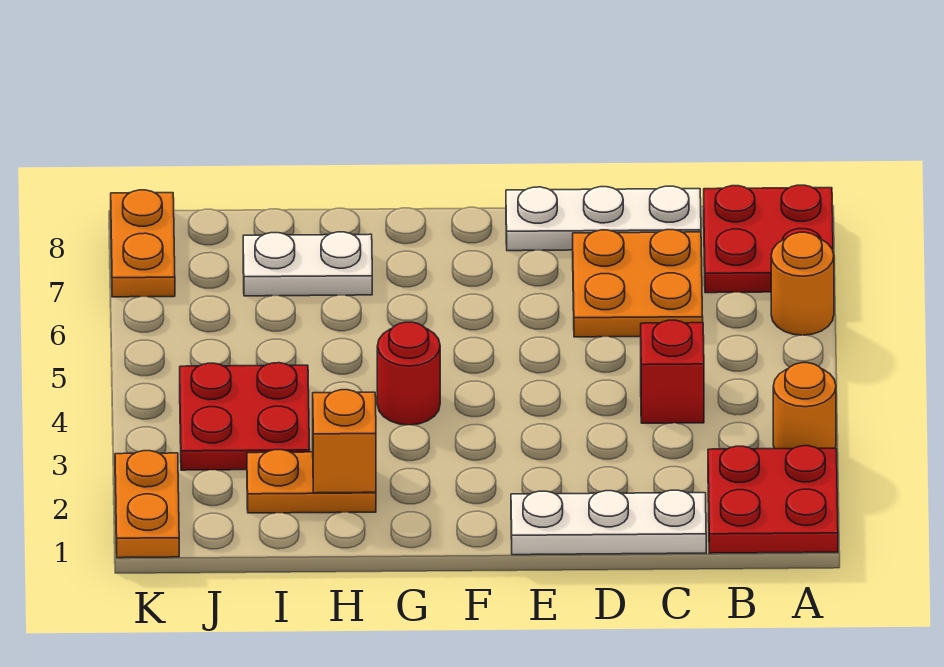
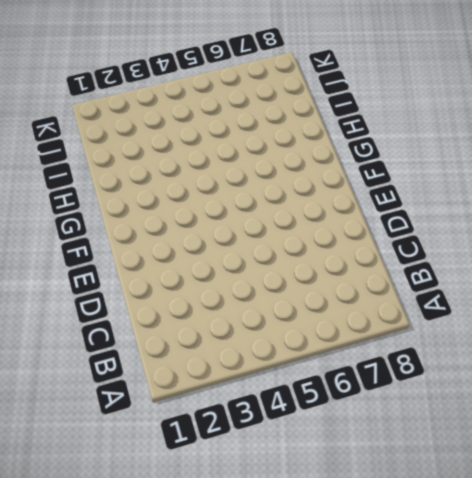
none -> red 2x2 plate [708,446,838,553]
none -> orange 1x1 round brick [773,363,836,449]
none -> orange 1x1 round brick [771,232,834,335]

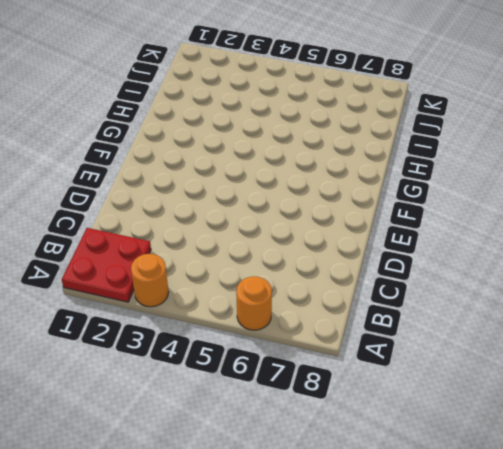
none -> red 2x2 plate [704,185,833,293]
none -> white 1x3 plate [511,490,706,555]
none -> red 1x1 brick [641,320,704,423]

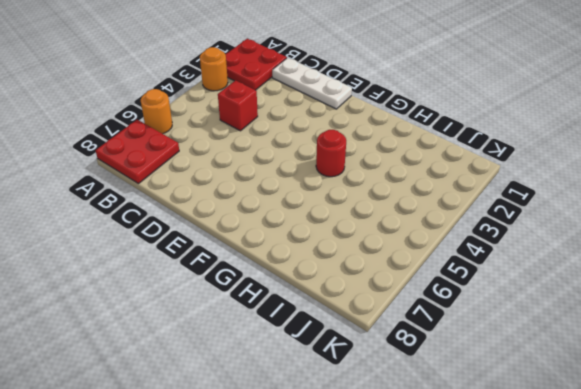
none -> orange 2x2 plate [573,230,703,337]
none -> white 1x3 plate [506,186,701,251]
none -> orange 1x2 plate [247,450,376,513]

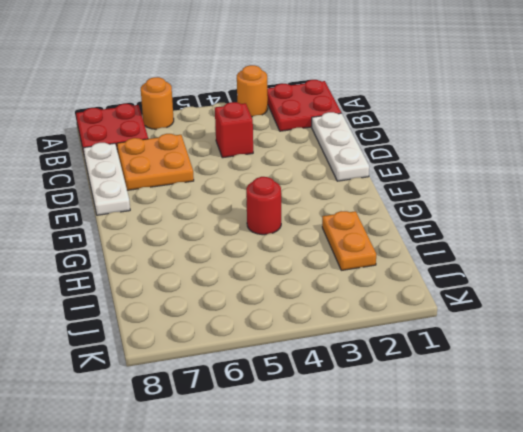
none -> white 1x2 plate [243,232,372,296]
none -> red 2x2 plate [180,363,310,470]
none -> orange 1x2 plate [115,451,179,558]

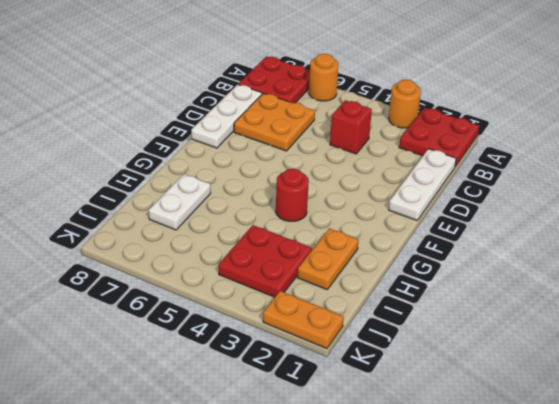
none -> orange 1x2 plate [111,190,175,297]
none -> orange 1x1 brick [313,390,376,493]

